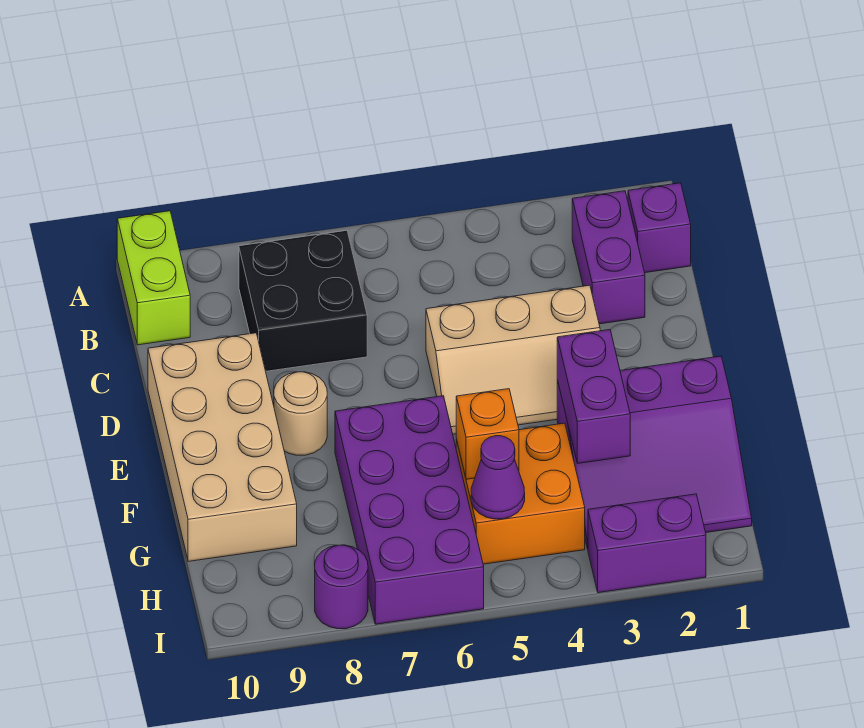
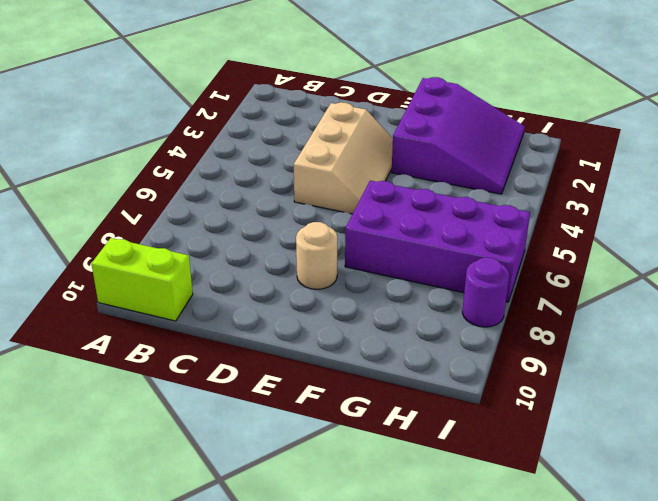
none -> purple 1x1 brick [628,183,691,273]
none -> purple 1x2 brick [572,191,645,324]
none -> black 2x2 brick [239,230,367,371]

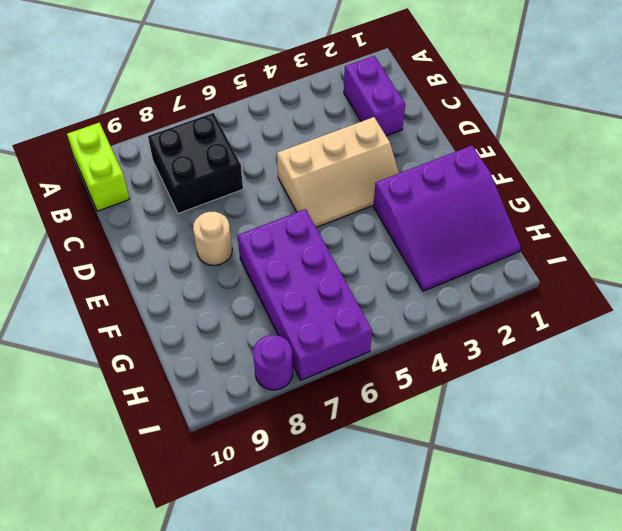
none -> purple 1x1 brick [628,183,691,273]
none -> tan 2x4 brick [148,333,297,561]
none -> orange 2x2 brick [456,423,585,564]

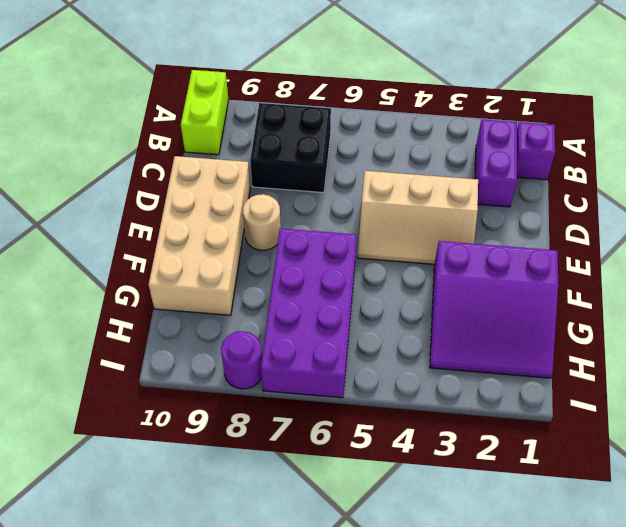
none -> orange 2x2 brick [456,423,585,564]
none -> purple 1x2 brick [588,494,706,593]
none -> purple 1x2 brick [557,330,630,463]

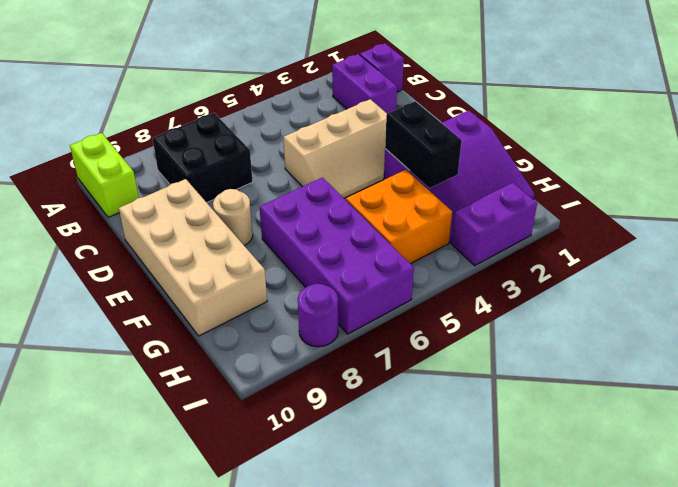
black 1x2 brick [385,101,462,188] -> purple 1x2 brick [557,330,630,463]
none -> orange 1x1 brick [456,389,519,479]
none -> purple 1x1 cone [471,436,525,519]

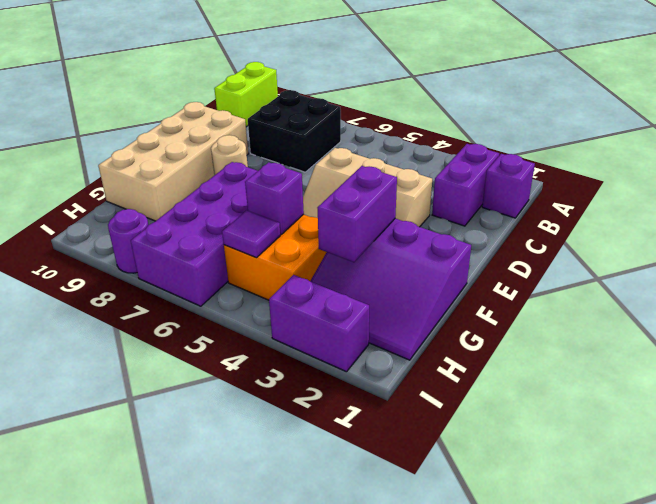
purple 1x1 brick [245,162,304,234] -> orange 1x1 brick [456,389,519,479]
purple 1x1 tile [222,210,280,258] -> purple 1x1 cone [471,436,525,519]

